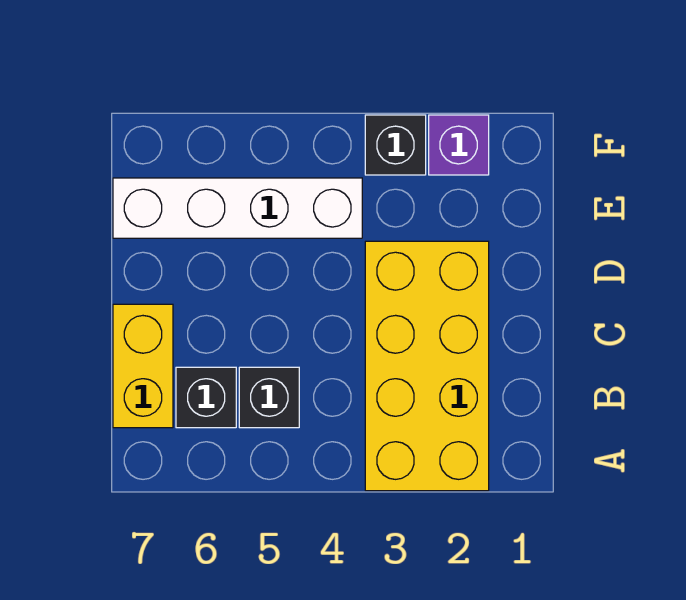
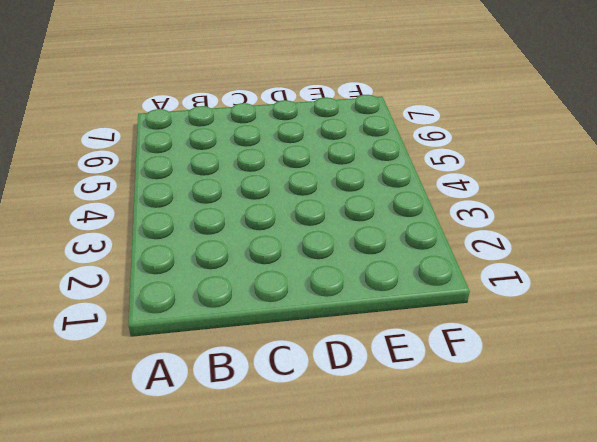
none -> yellow 2x4 brick [365,241,489,491]
none -> black 1x1 brick [239,367,299,428]

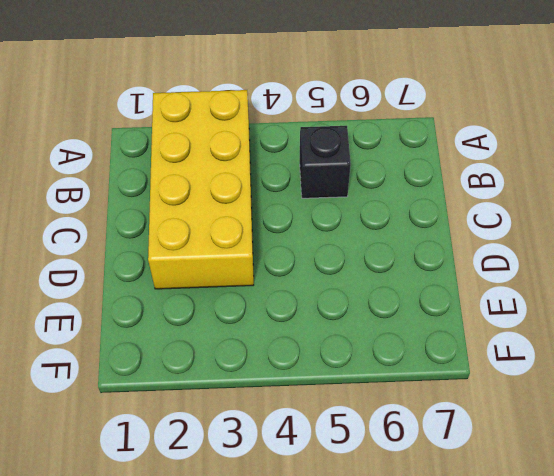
none -> black 1x1 brick [176,367,236,428]
none -> yellow 1x2 brick [113,304,173,428]

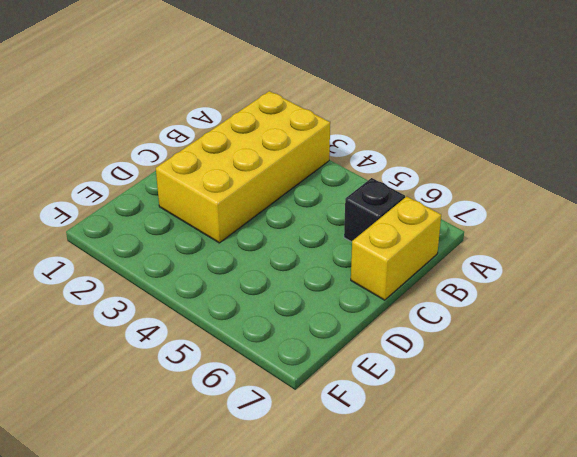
none -> black 1x1 brick [239,367,299,428]
none -> white 1x4 brick [113,178,362,238]

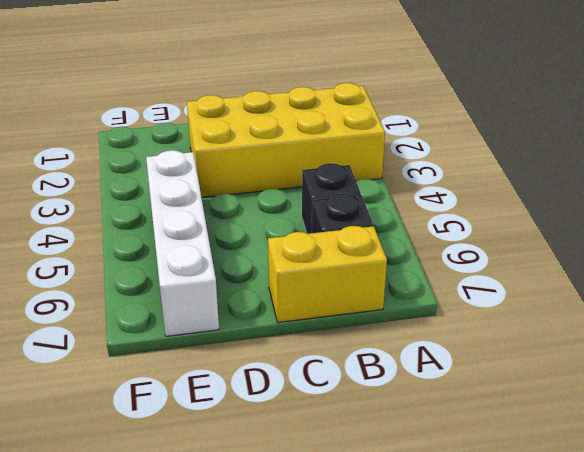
none -> purple 1x1 brick [429,115,489,175]
none -> black 1x1 brick [365,115,426,175]

